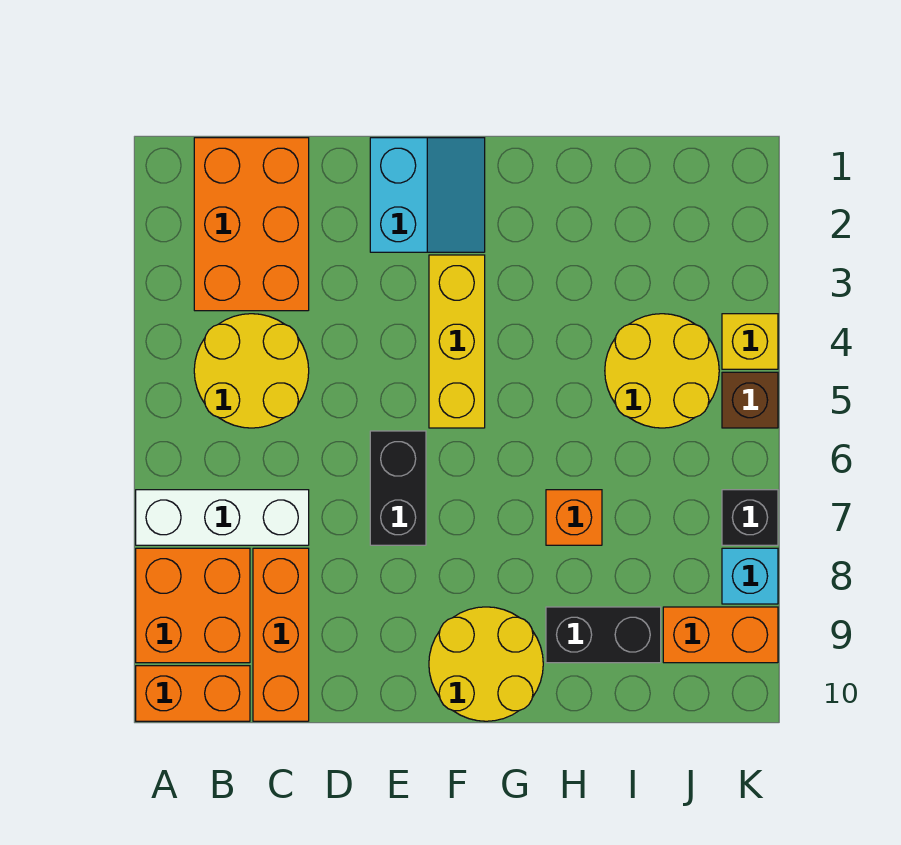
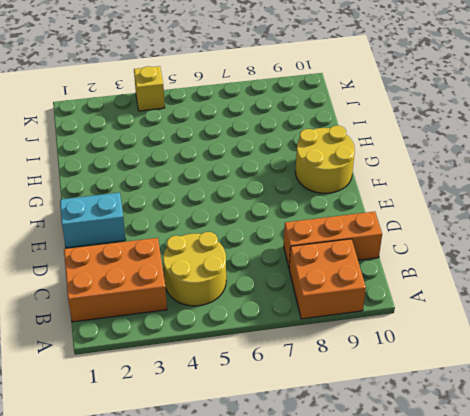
none -> white 1x3 brick [136,490,309,545]
none -> orange 1x2 brick [136,666,250,721]
none -> black 1x2 brick [370,431,426,545]

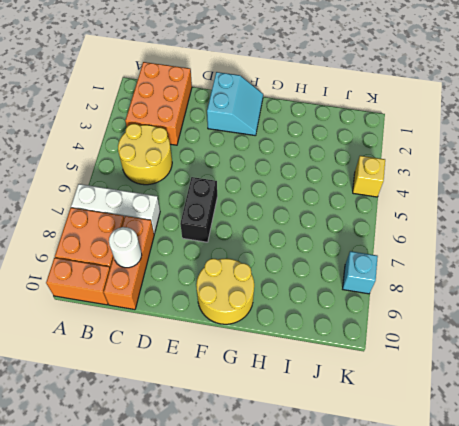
white 1x1 round brick [109,227,142,268] -> none
none -> yellow 1x3 brick [429,255,485,428]
none -> orange 1x1 brick [546,490,602,545]
none -> black 1x2 brick [546,607,661,663]

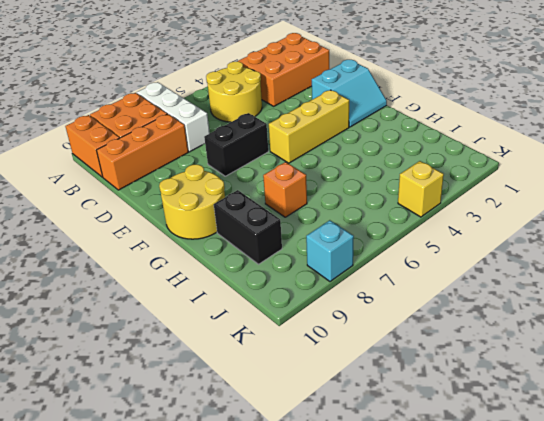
none -> yellow 2x2 round brick [605,314,719,428]
none -> orange 1x2 brick [663,607,778,663]
none -> brown 1x1 brick [722,372,778,428]

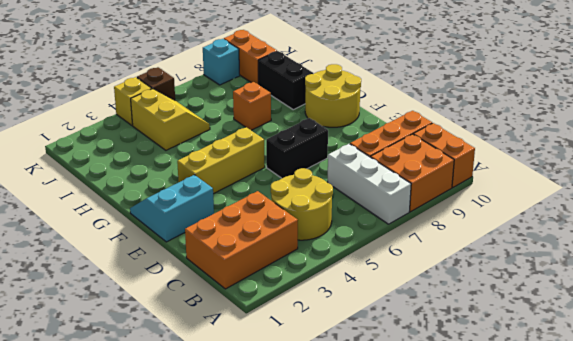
yellow 2x2 slope [131,89,210,150] -> yellow 2x2 round brick [605,314,719,428]
none -> black 1x1 brick [722,490,778,545]

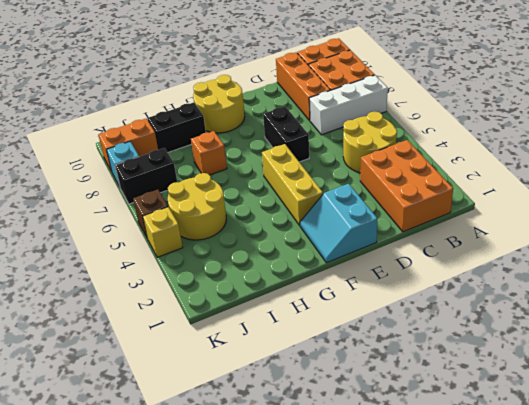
black 1x2 brick [115,148,177,204] -> black 1x1 brick [722,490,778,545]

